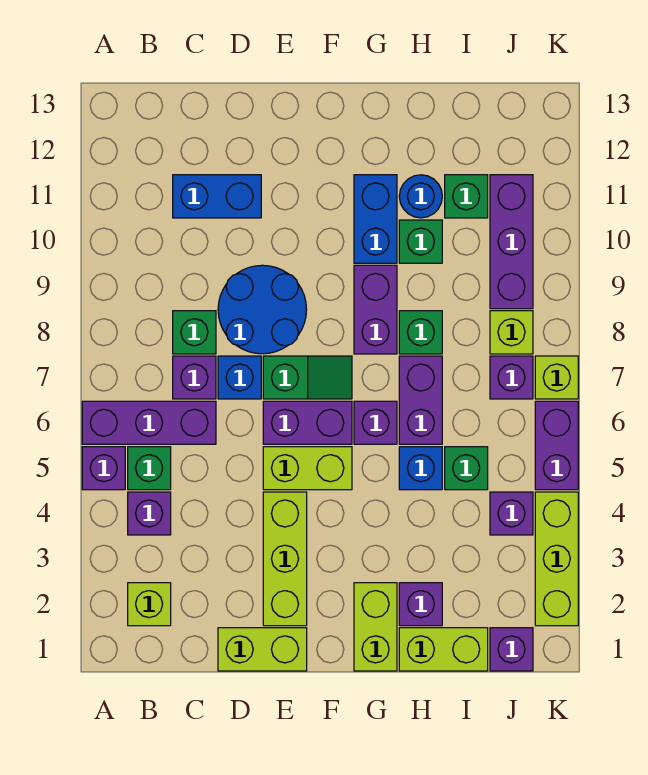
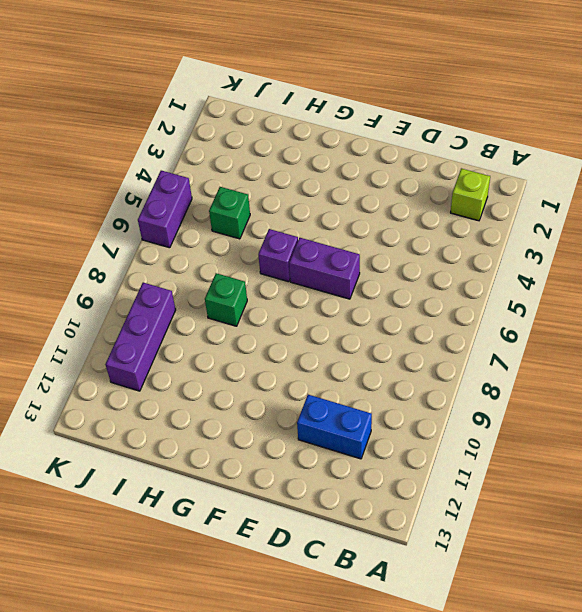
none -> purple 1x1 brick [82,447,125,490]
none -> purple 1x3 brick [82,401,216,444]
none -> purple 1x1 brick [128,492,171,535]
none -> green 1x1 brick [128,447,171,490]

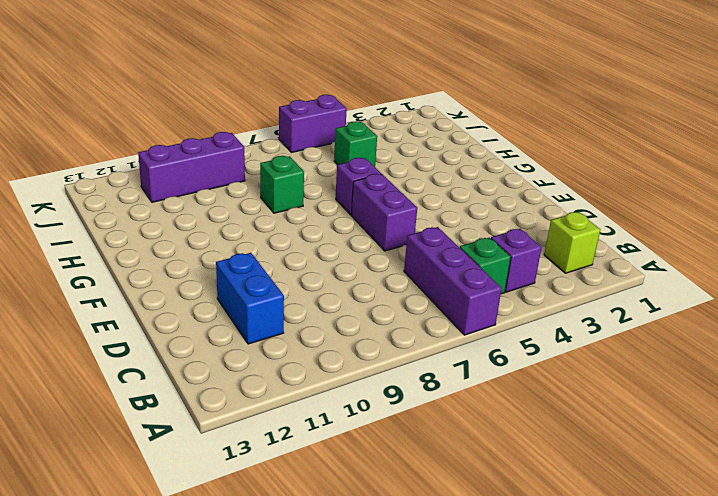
none -> purple 1x1 brick [82,447,125,490]
none -> purple 1x1 brick [173,356,216,399]
none -> green 1x1 brick [173,311,216,354]
none -> lime 1x2 brick [218,628,307,671]

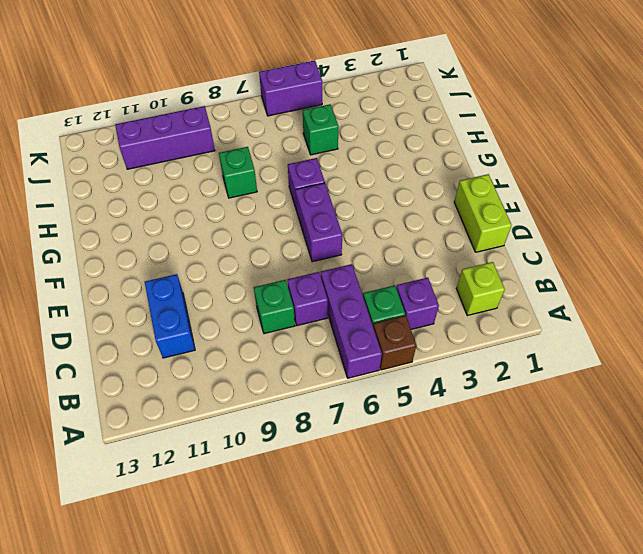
brown 1x1 brick [373,315,416,370] -> purple 1x1 brick [82,447,125,490]
none -> blue 1x1 brick [218,356,261,399]
none -> blue 2x2 round brick [218,265,307,354]
none -> lime 1x3 brick [263,492,307,626]
none -> lime 1x2 brick [263,447,352,490]

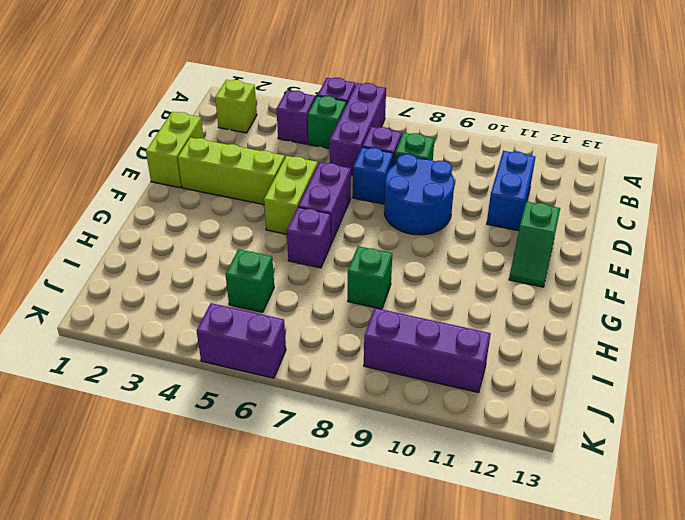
green 1x2 slope [509,202,560,287] -> green 1x2 slope moved to [263,356,352,399]
none -> lime 1x2 brick [354,583,397,671]
none -> purple 1x2 brick [354,265,397,354]
none -> blue 1x2 brick [354,175,397,263]
none -> lime 1x2 brick [399,628,488,671]

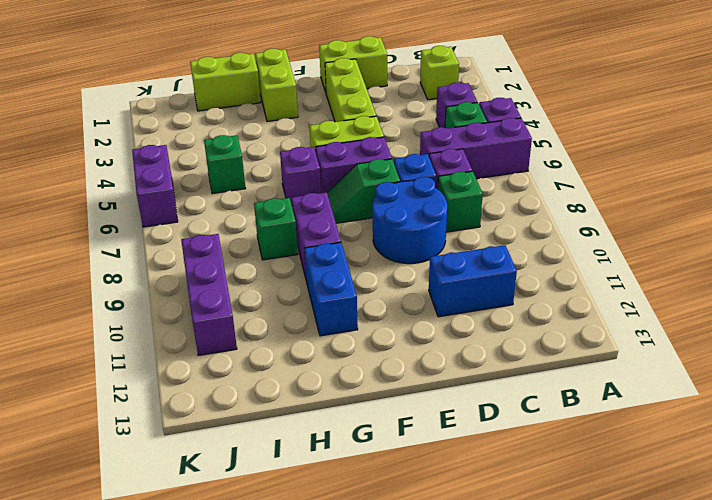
none -> purple 1x1 brick [399,583,442,626]
none -> blue 1x1 brick [399,447,442,490]
none -> purple 1x2 brick [399,356,442,444]
none -> green 1x1 brick [399,220,442,263]

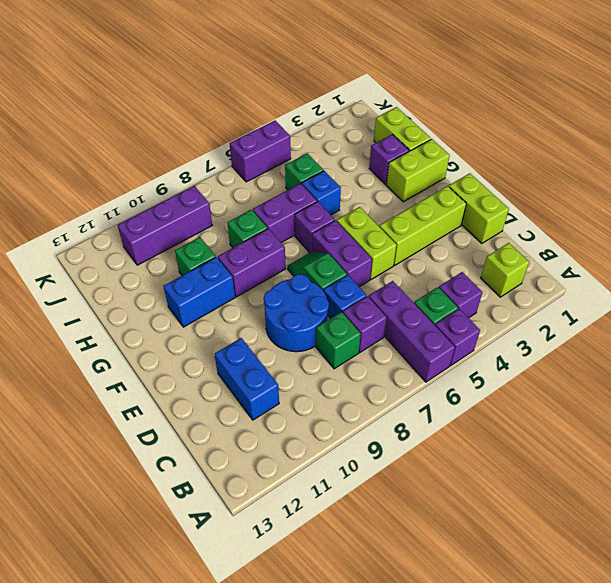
none -> blue 1x1 round brick [399,175,442,218]
none -> green 1x1 brick [445,175,488,218]
none -> purple 1x1 brick [490,628,533,671]
none -> purple 1x1 brick [490,492,533,535]

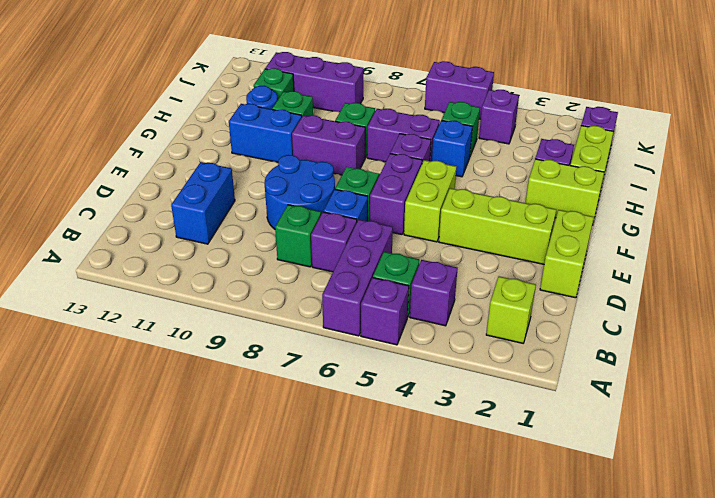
none -> purple 1x1 brick [490,356,533,399]
none -> lime 1x1 brick [490,311,533,354]
none -> lime 1x3 brick [535,492,578,626]
none -> lime 1x1 brick [535,356,578,399]

